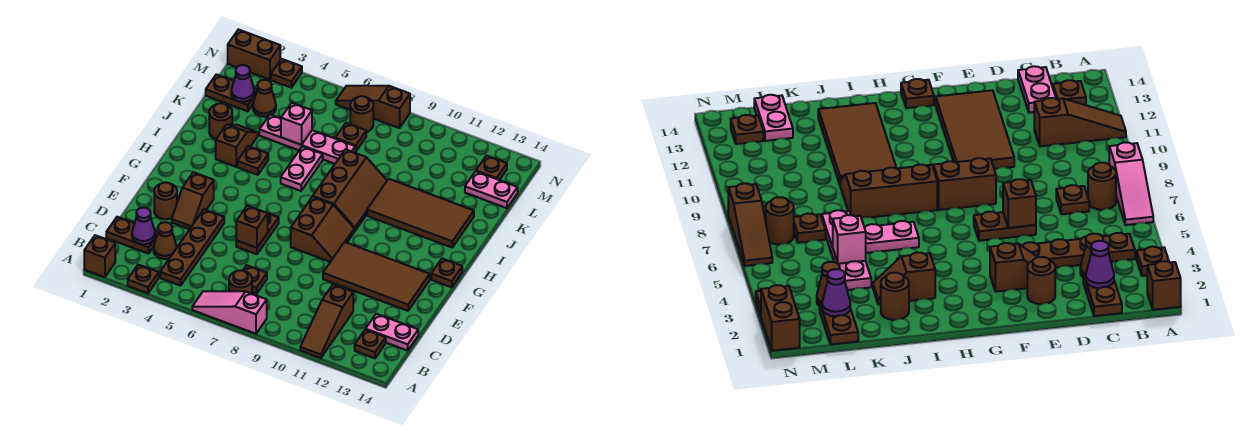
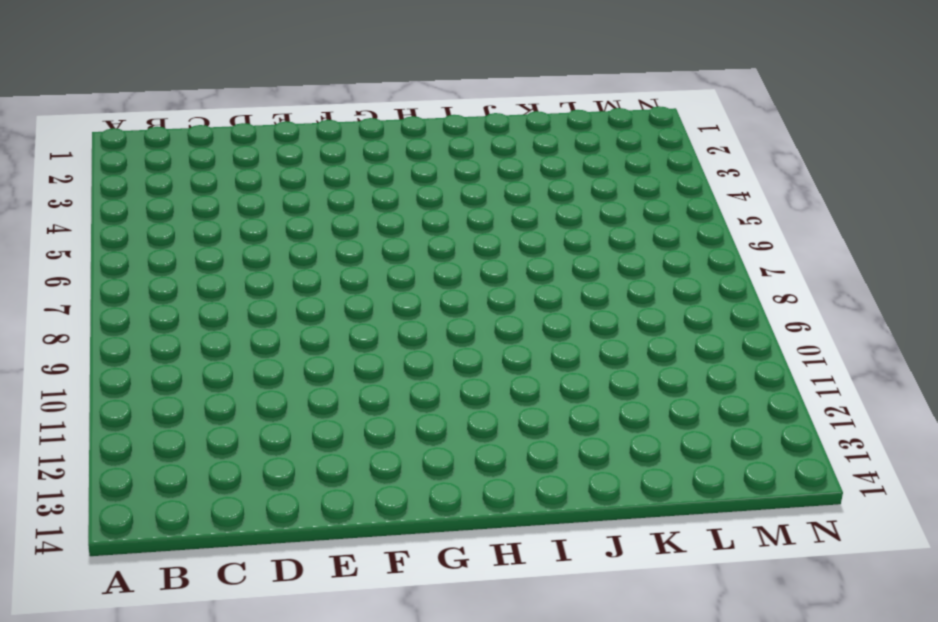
none -> brown 1x1 brick [84,235,115,277]
none -> brown 1x1 plate [128,265,159,293]
none -> pink 1x3 slope [192,291,267,334]
none -> brown 1x3 slope [300,284,353,358]

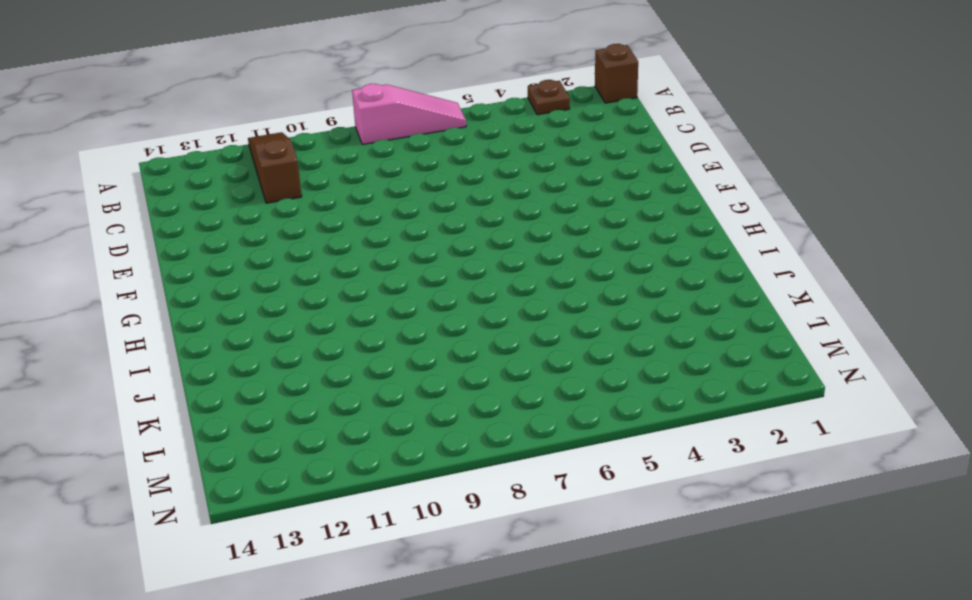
none -> brown 1x4 plate [160,209,224,286]
none -> brown 1x1 round brick [229,270,252,294]
none -> brown 1x1 plate [355,329,386,358]
none -> brown 1x2 plate [106,217,158,254]

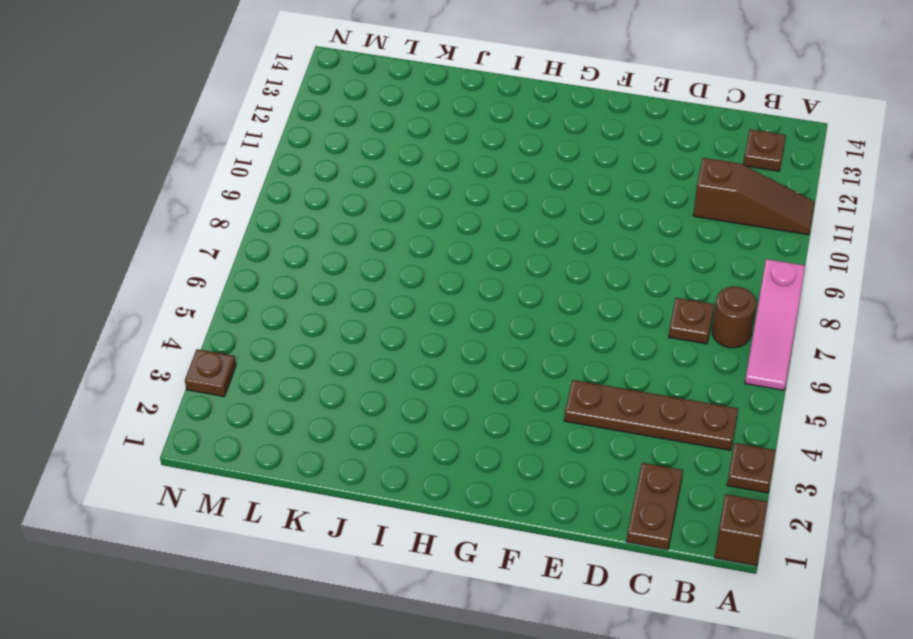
none -> brown 1x1 cone [154,222,177,259]
none -> pink 1x2 plate [366,314,418,351]
none -> brown 1x1 round brick [154,182,177,219]
none -> brown 1x2 slope [172,172,214,229]

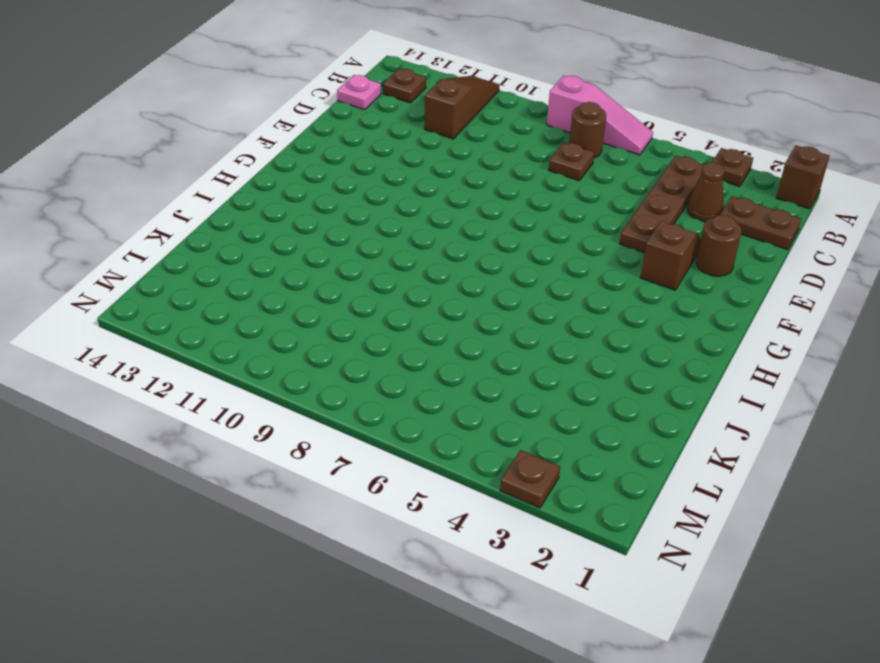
pink 1x1 plate [337,75,381,110] -> pink 1x2 plate [366,314,418,351]
none -> brown 1x2 plate [236,213,279,254]
none -> brown 2x4 tile [323,242,430,311]
none -> brown 2x2 slope [291,197,354,262]
none -> brown 1x1 plate [431,259,462,287]

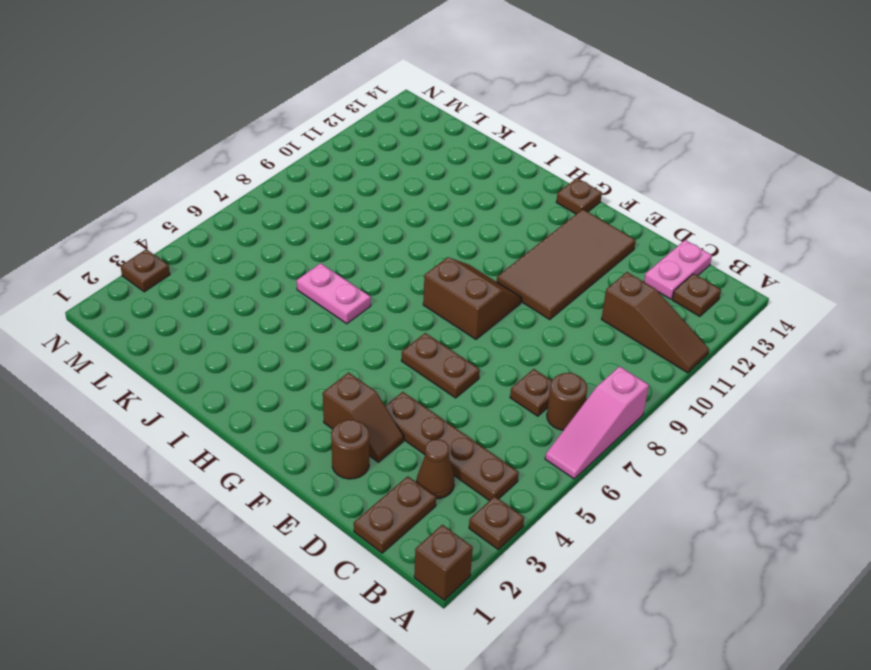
none -> brown 2x3 slope [313,149,387,231]
none -> brown 1x2 slope [216,124,258,167]
none -> brown 1x1 plate [237,146,268,175]
none -> brown 2x4 tile [367,179,474,247]

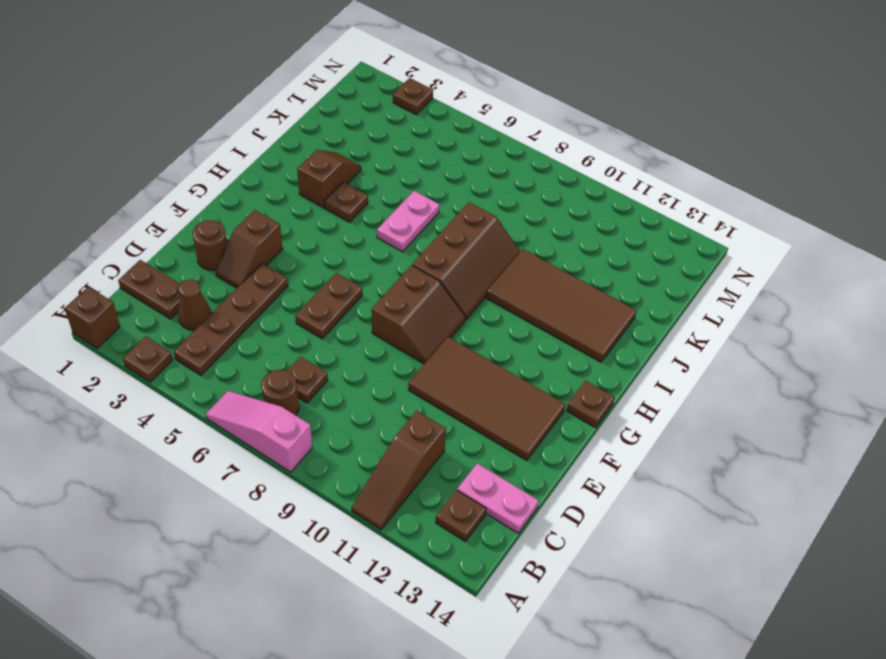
none -> brown 1x1 round brick [209,103,232,139]
none -> pink 1x4 plate [259,114,355,164]
none -> brown 1x2 plate [206,74,257,111]
none -> brown 1x1 cone [253,80,276,117]

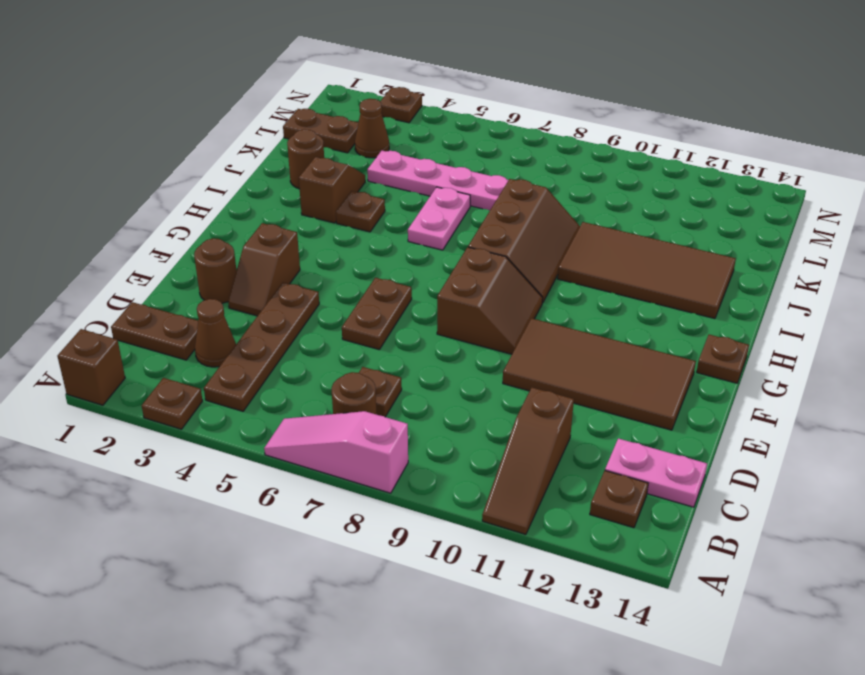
none -> brown 1x1 plate [335,123,366,152]
none -> pink 1x2 plate [465,171,518,208]
none -> brown 1x1 round brick [350,96,373,132]
none -> brown 1x1 plate [476,156,507,180]

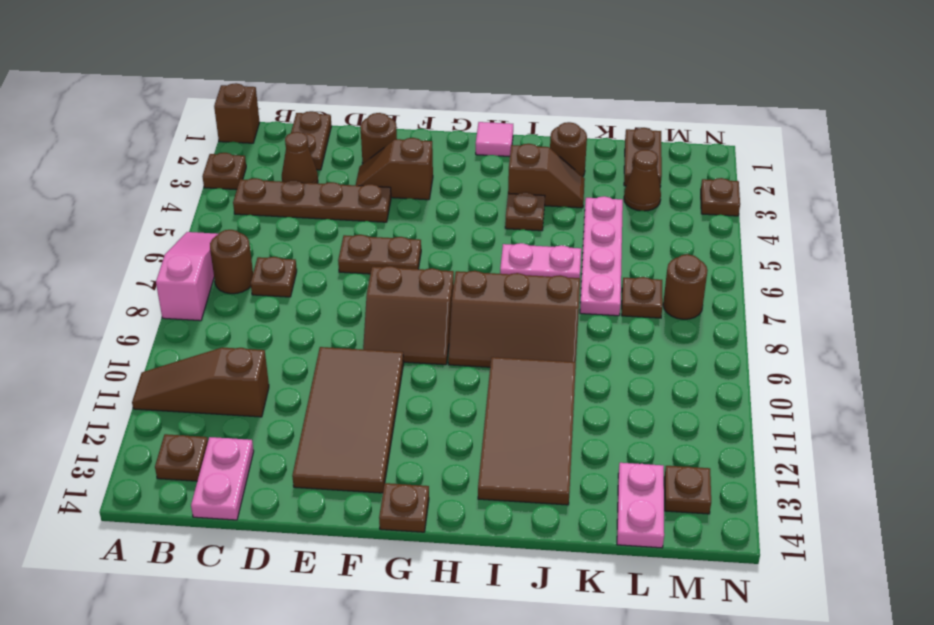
pink 1x1 tile [476,122,513,156] -> none
none -> brown 1x2 brick [228,29,280,80]
none -> brown 1x3 slope [336,86,410,128]
none -> purple 1x1 cone [132,207,155,244]
none -> brown 1x1 brick [236,206,268,248]

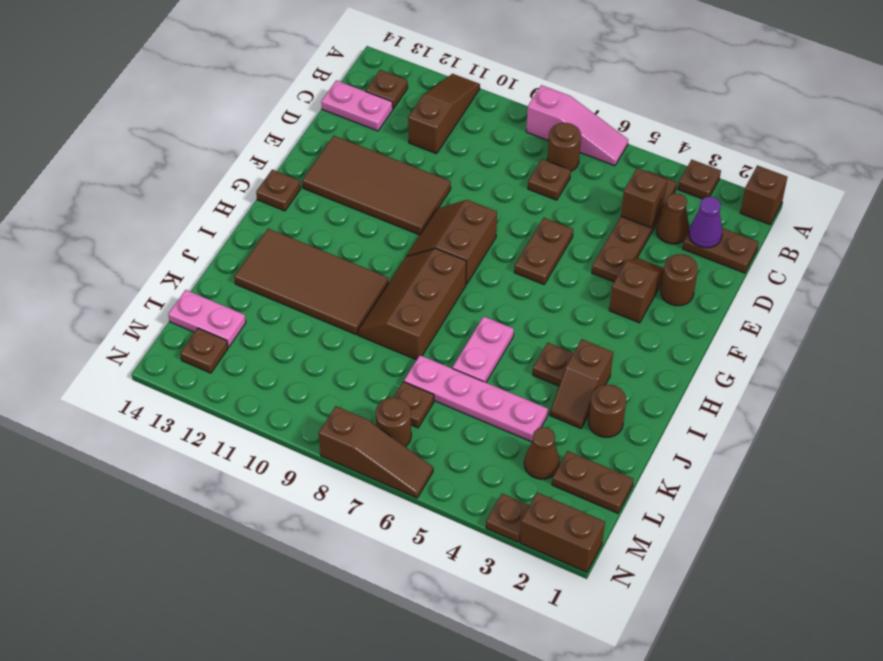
brown 1x1 brick [621,168,667,228] -> brown 1x1 brick moved to [236,206,268,248]
none -> pink 1x1 brick [281,103,312,145]
none -> purple 1x1 cone [231,65,254,102]

